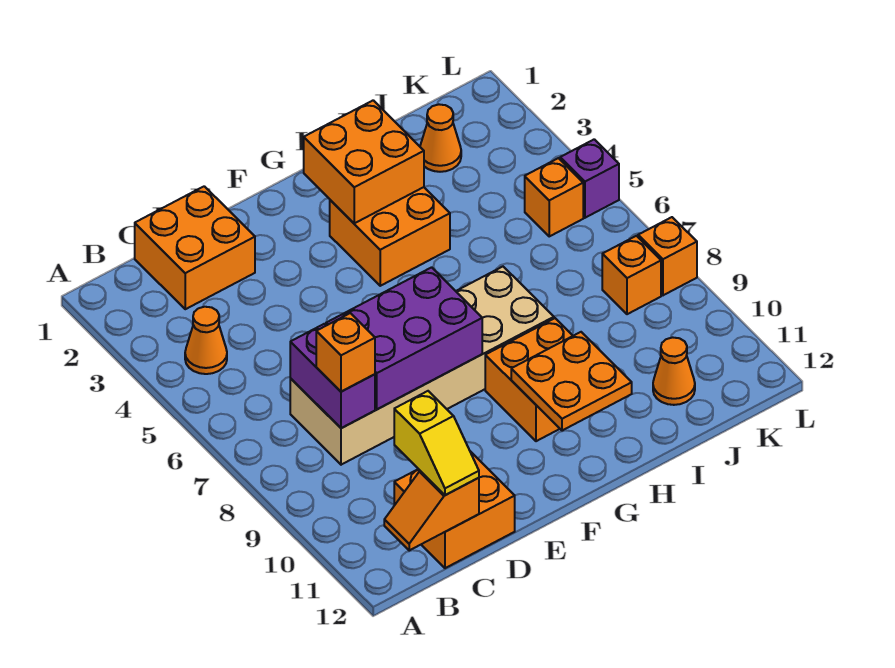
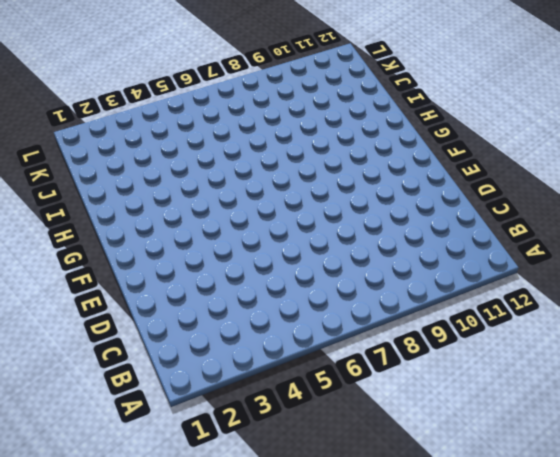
none -> orange 1x1 cone [185,307,227,374]
none -> orange 2x2 brick [135,186,255,309]
none -> tan 2x6 brick [290,267,554,465]

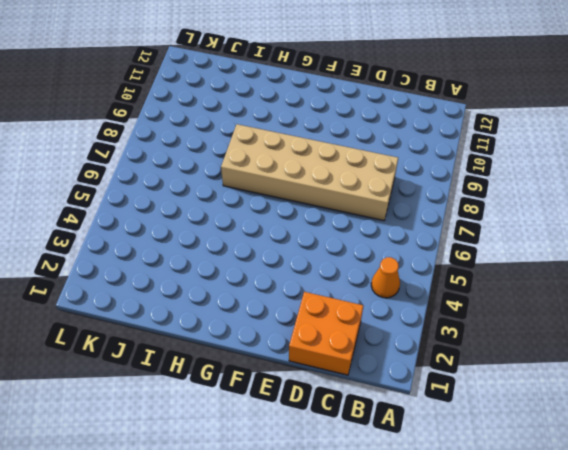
none -> orange 2x2 brick [394,451,515,568]
none -> orange 2x2 brick [330,187,450,286]
none -> orange 2x2 brick [485,318,573,441]

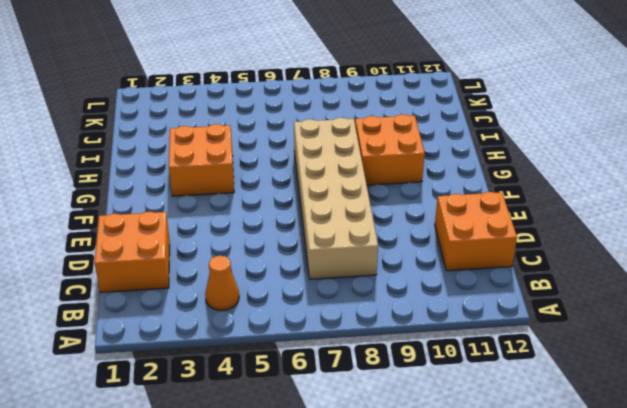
none -> orange 1x1 cone [420,104,461,172]
none -> orange 1x1 cone [653,337,695,405]
none -> orange 1x1 brick [525,158,583,236]

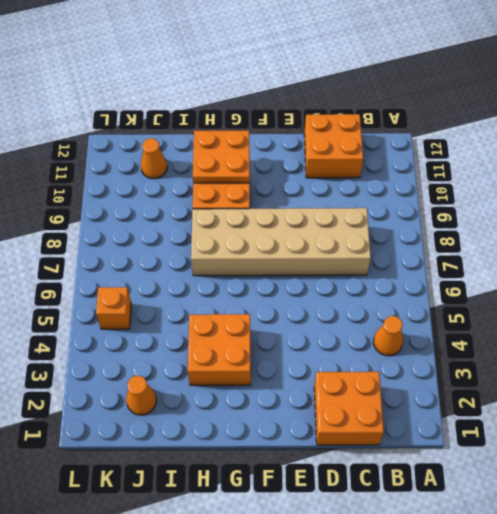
none -> orange 1x1 brick [602,236,661,314]
none -> purple 1x1 brick [560,139,619,218]
none -> orange 1x1 brick [638,217,697,295]

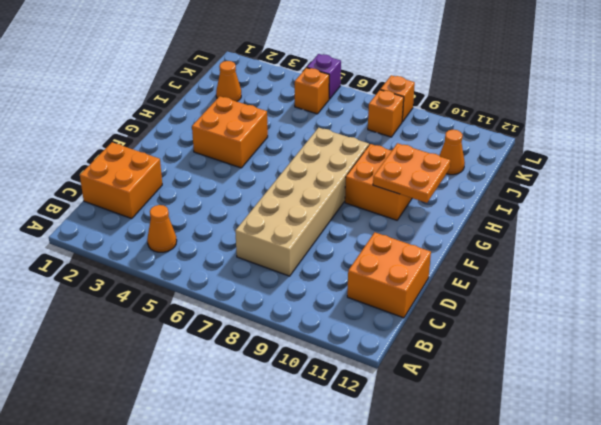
none -> orange 1x2 slope [384,471,479,550]
none -> purple 1x2 brick [290,324,375,428]
none -> purple 2x3 brick [326,267,482,409]

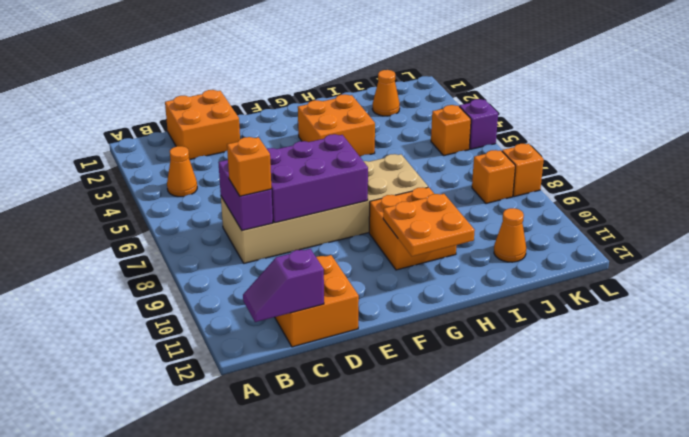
purple 1x2 slope [243,249,324,322] -> orange 1x2 slope [384,471,479,550]
none -> orange 2x2 brick [304,100,424,223]
none -> yellow 1x2 slope [394,391,479,495]

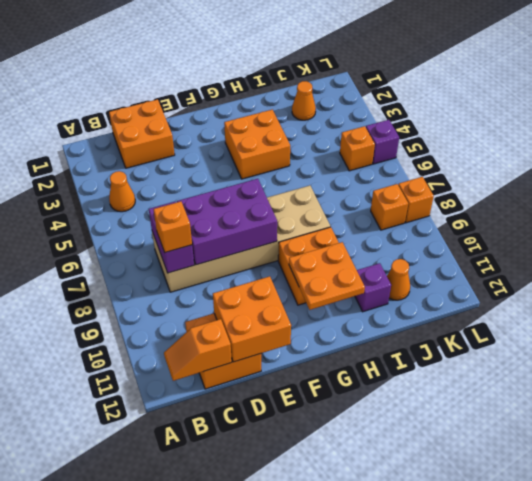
orange 2x2 brick [213,276,291,362] -> orange 2x2 brick moved to [304,100,424,223]
purple 1x1 brick [355,263,391,312] -> none
none -> yellow 1x2 slope [394,391,479,495]

